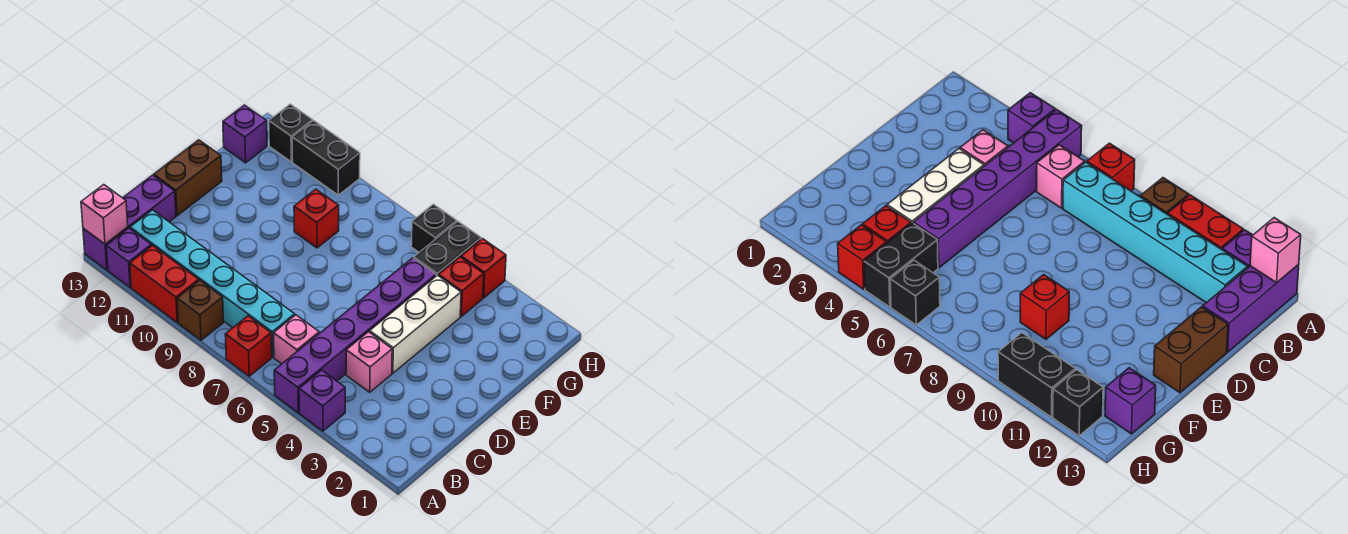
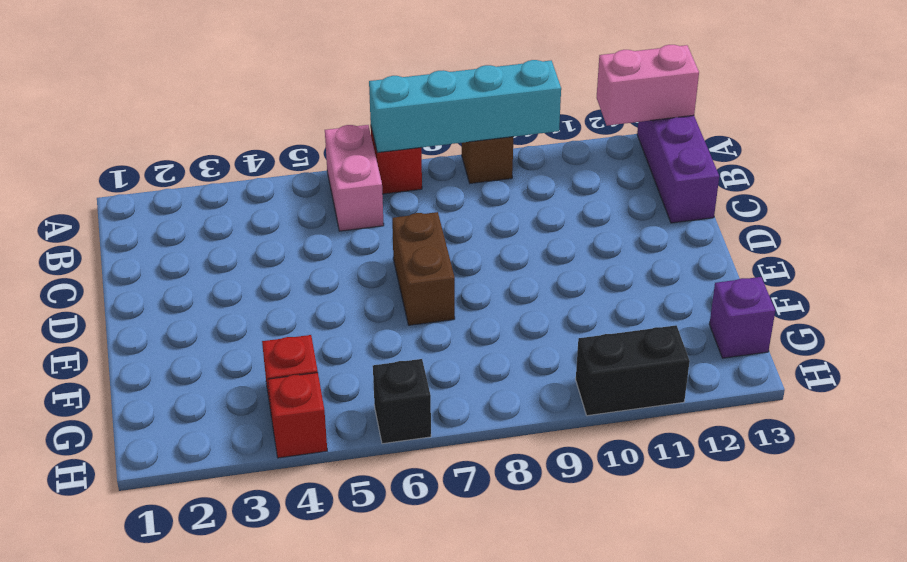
pink 1x2 brick [325,125,384,231] -> pink 1x1 brick [274,315,319,364]
cyan 1x4 brick [369,60,561,153] -> none
pink 1x2 brick [597,45,699,126] -> pink 1x1 brick [81,185,128,244]
brown 1x2 brick [392,212,455,325] -> brown 1x2 brick moved to [154,140,222,216]
none -> purple 1x1 brick [299,370,345,431]
none -> purple 1x6 brick [274,258,436,413]
none -> red 1x2 brick [130,245,199,322]

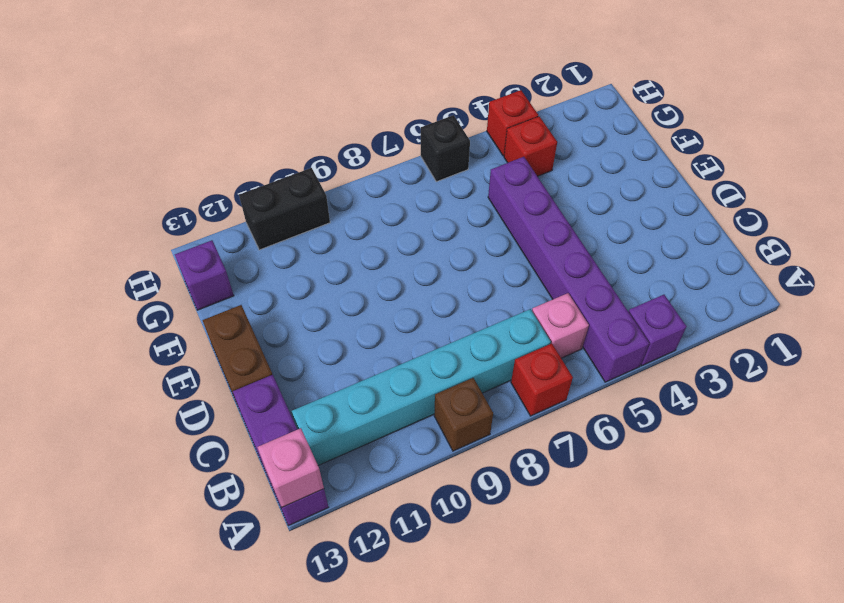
none -> red 1x2 brick [130,245,199,322]
none -> purple 1x1 brick [106,228,151,287]
none -> pink 1x1 brick [346,332,392,392]

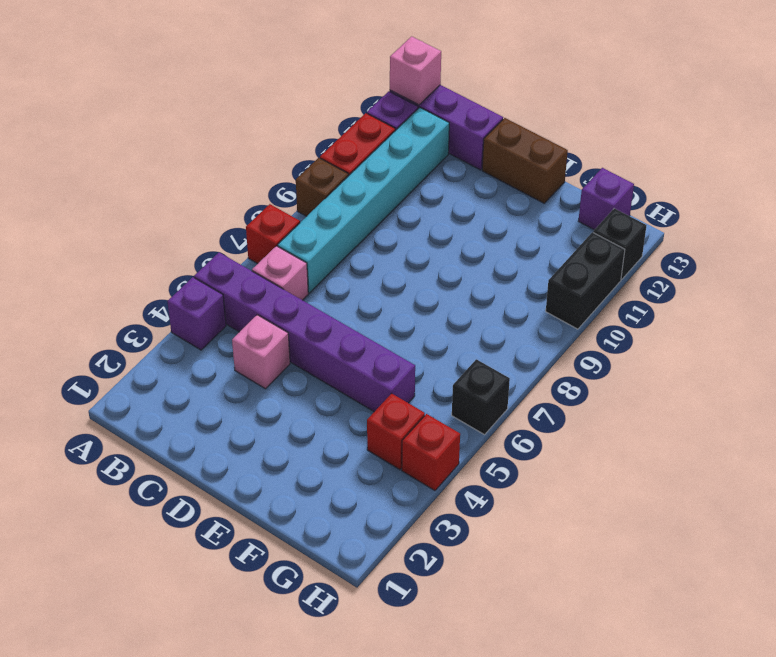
none -> white 1x3 brick [370,275,461,373]
none -> red 1x1 brick [294,189,339,248]
none -> black 1x2 brick [414,221,481,276]

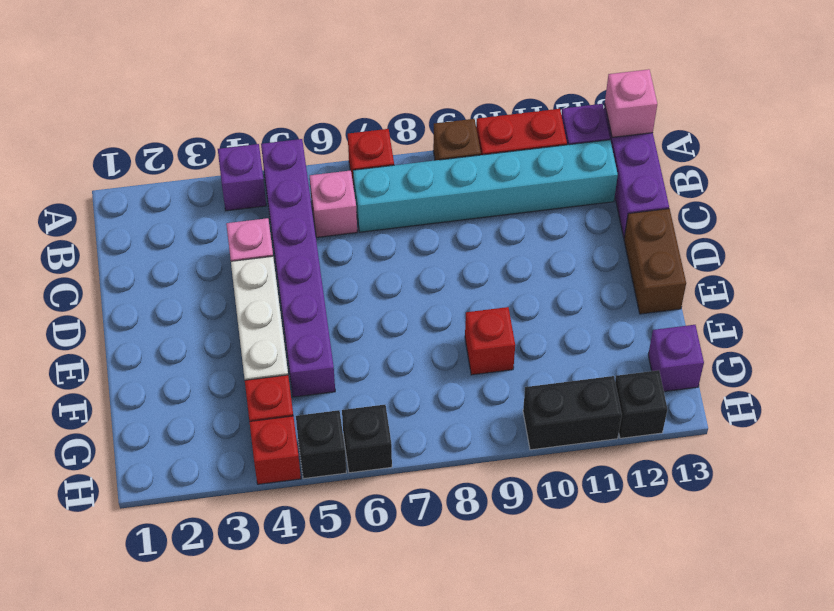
black 1x1 brick [296,410,346,479] -> black 1x2 brick [414,221,481,276]

